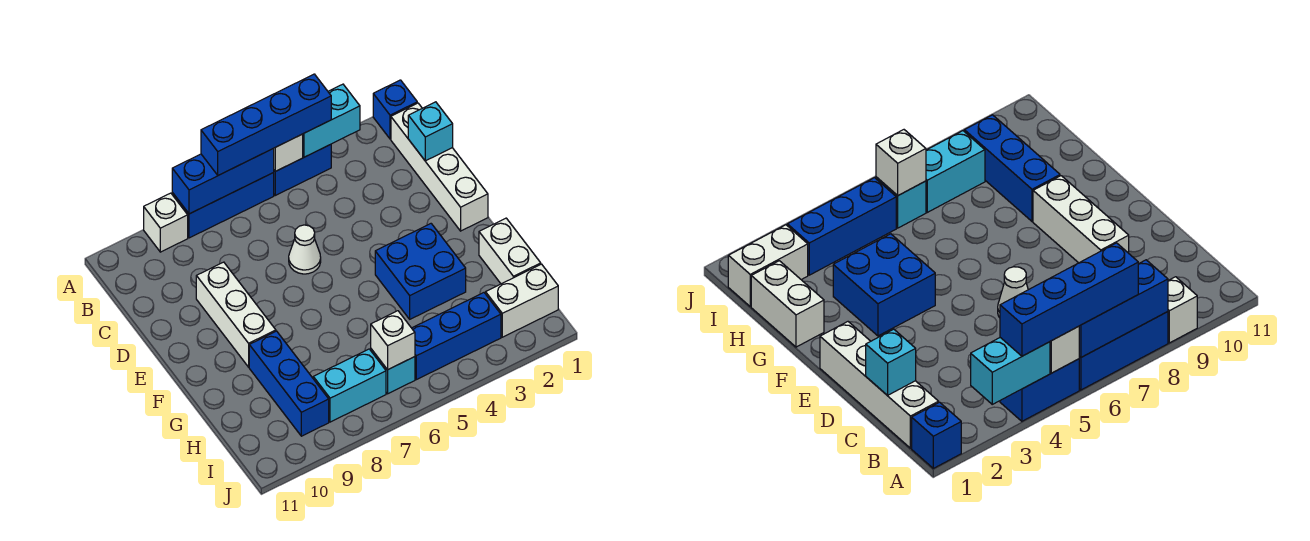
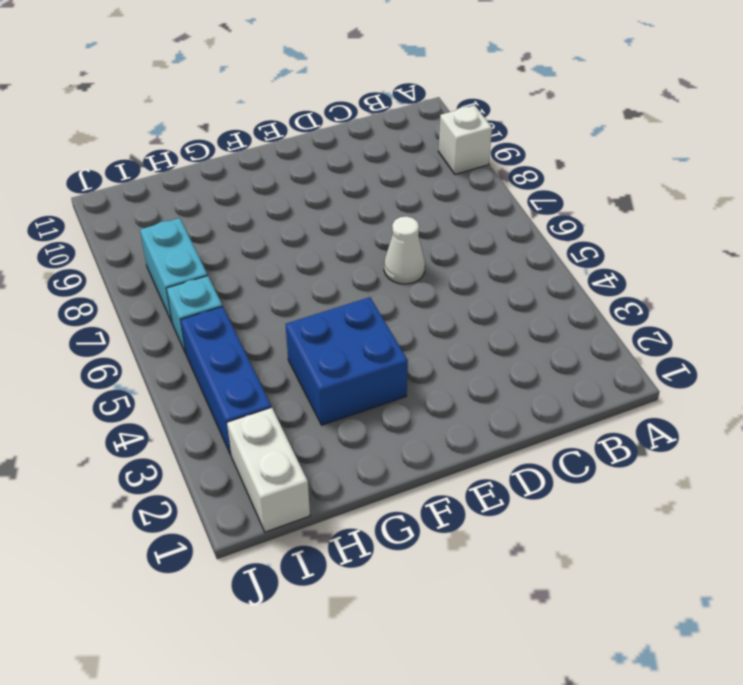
none -> blue 1x1 brick [373,80,417,139]
none -> blue 1x2 brick [273,144,331,195]
none -> blue 1x3 brick [172,173,274,238]

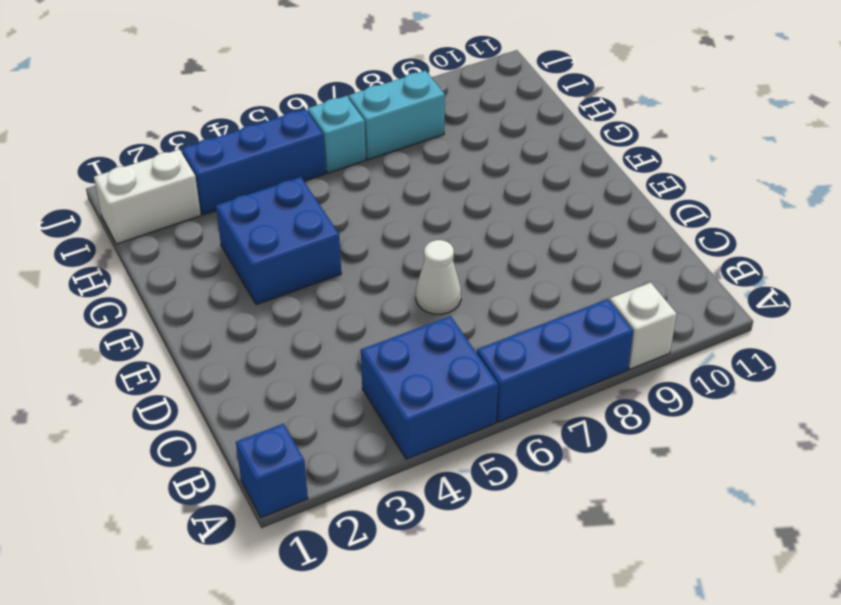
blue 2x2 brick [361,316,498,459] -> blue 1x2 brick [273,144,331,195]
none -> white 1x4 brick [391,103,488,231]
none -> white 1x3 brick [196,262,276,367]
none -> white 1x2 brick [479,218,541,284]

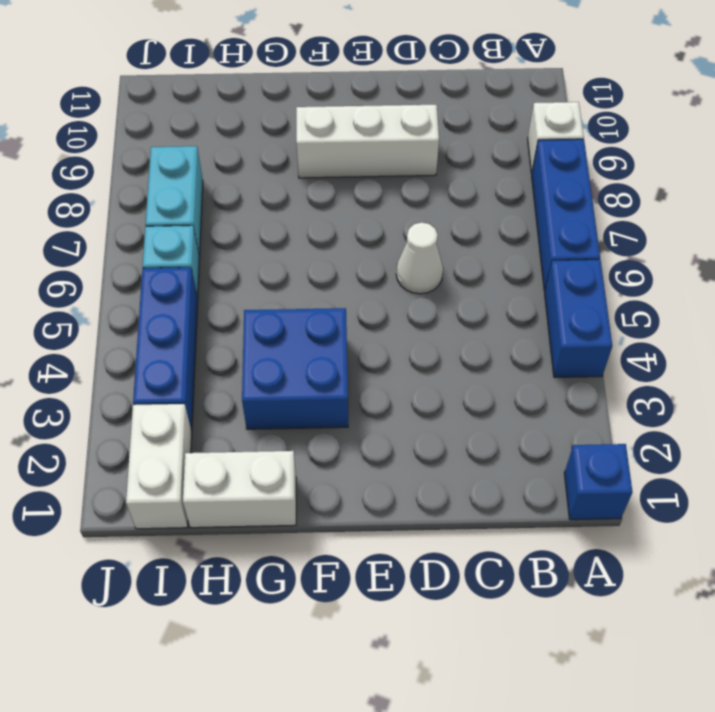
none -> white 1x4 brick [391,103,488,231]
none -> blue 1x3 brick [249,331,329,436]
none -> cyan 1x2 brick [303,84,360,157]

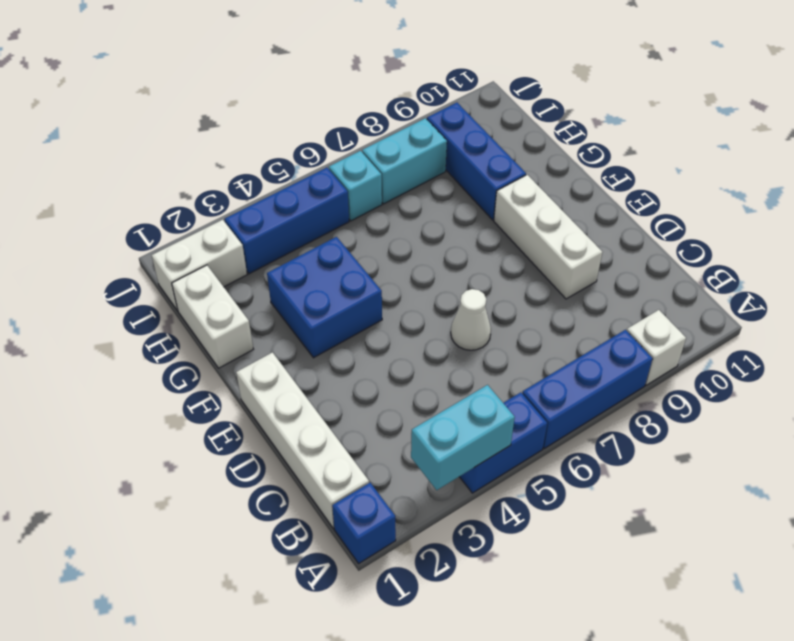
none -> white 1x1 brick [274,134,303,171]
none -> blue 1x3 brick [172,148,274,214]
none -> cyan 1x1 brick [408,102,453,161]

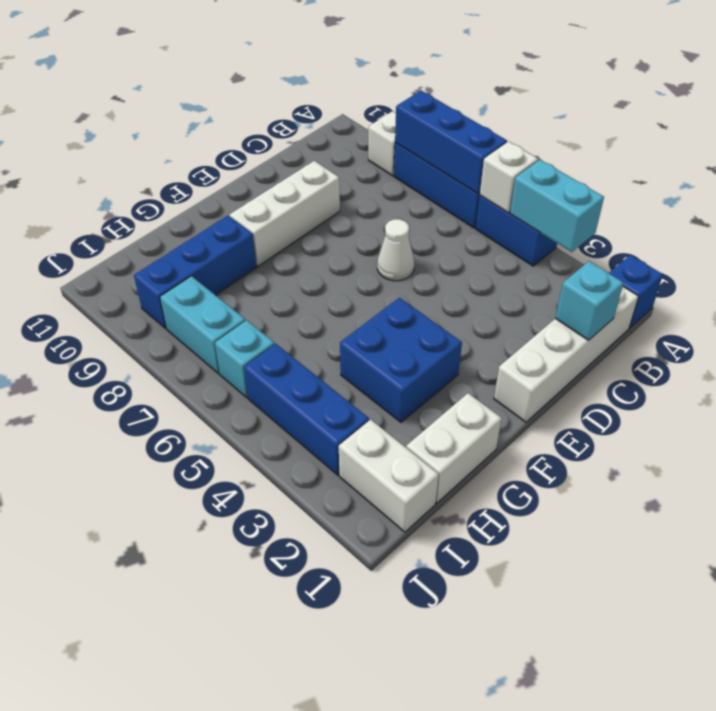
none -> white 1x1 brick [371,311,415,370]
none -> blue 1x4 brick [201,74,331,175]

